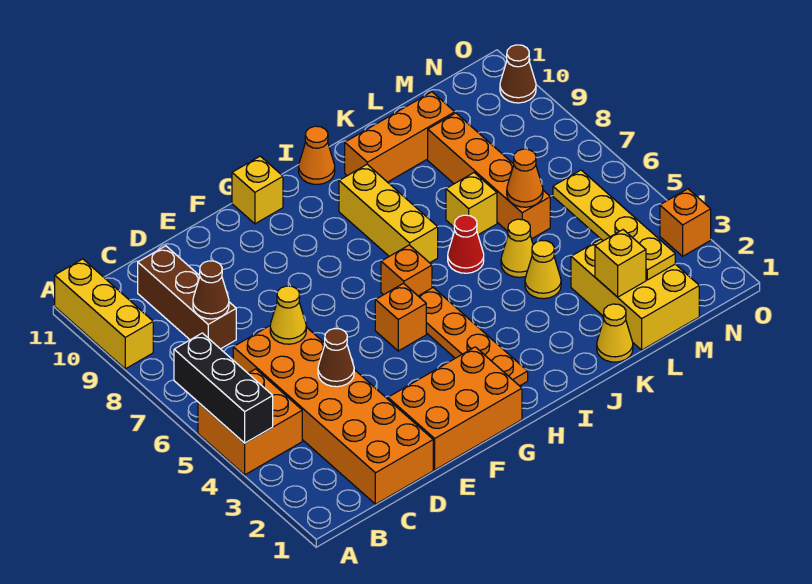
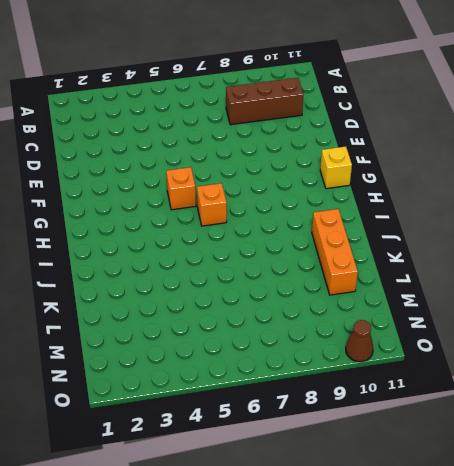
none -> orange 2x2 brick [198,369,302,475]
none -> yellow 1x3 brick [55,259,153,369]
none -> orange 2x6 brick [233,326,433,504]

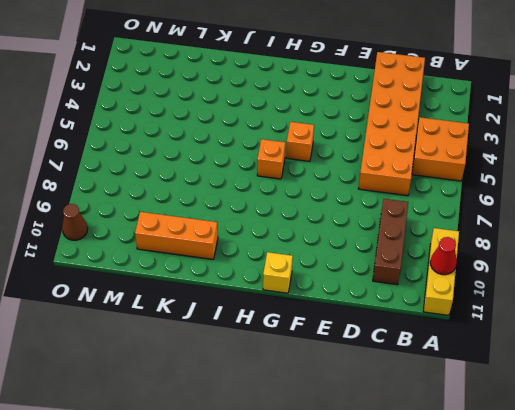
red 1x1 cone [430,237,457,275] -> red 1x1 cone moved to [448,215,484,273]
none -> orange 2x3 brick [388,347,522,470]
none -> orange 1x4 plate [419,288,528,386]
none -> yellow 1x3 brick [339,164,438,263]

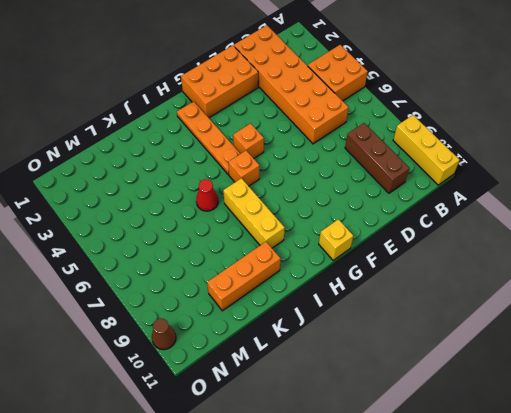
none -> orange 1x1 cone [299,126,335,184]
none -> yellow 1x1 cone [597,304,633,362]
none -> yellow 1x1 cone [525,240,561,299]

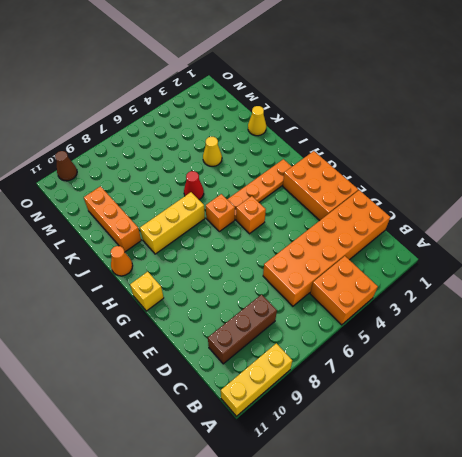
none -> yellow 1x1 cone [501,219,533,277]
none -> yellow 1x1 brick [446,173,497,235]
none -> yellow 2x3 brick [571,239,699,350]

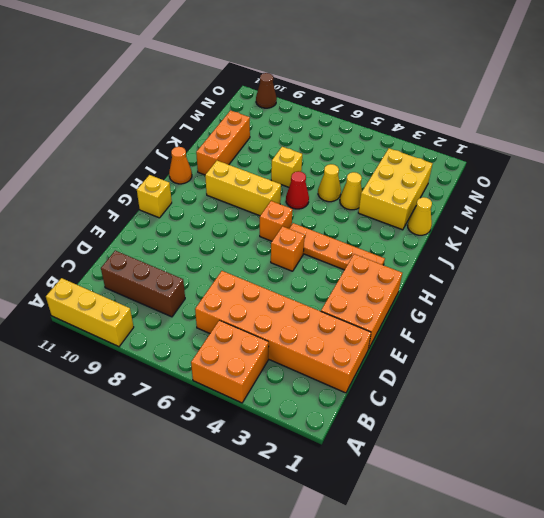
yellow 2x3 brick [358,148,433,230] -> yellow 2x3 brick turned to [571,239,699,350]
none -> orange 1x4 brick [428,113,550,239]
none -> orange 1x1 brick [660,189,711,256]
none -> black 1x3 brick [174,333,273,443]

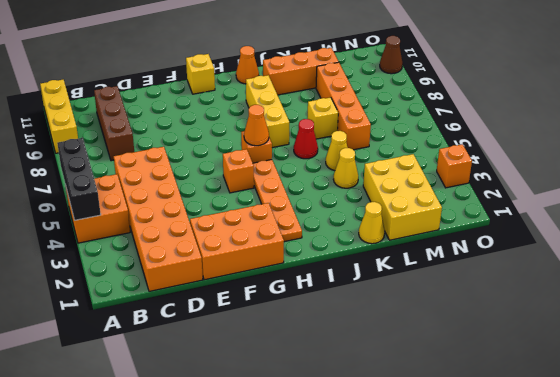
orange 1x1 cone [244,105,269,146] -> orange 1x1 cone moved to [507,149,543,207]
none -> brown 1x1 cone [193,261,229,319]
none -> brown 1x1 cone [318,329,354,387]
none -> yellow 1x1 cone [270,286,306,344]

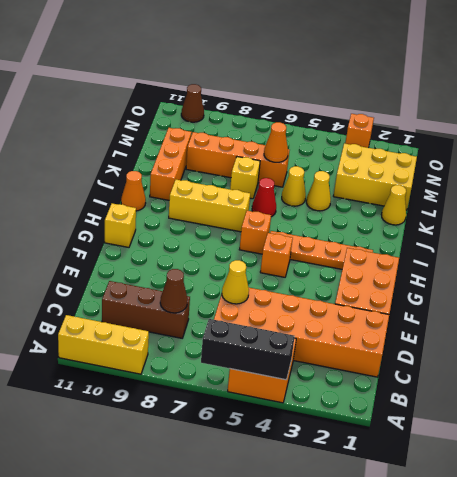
none -> brown 1x1 cone [318,329,354,387]
none -> yellow 1x1 brick [595,230,646,297]
none -> yellow 1x4 plate [553,170,675,280]

